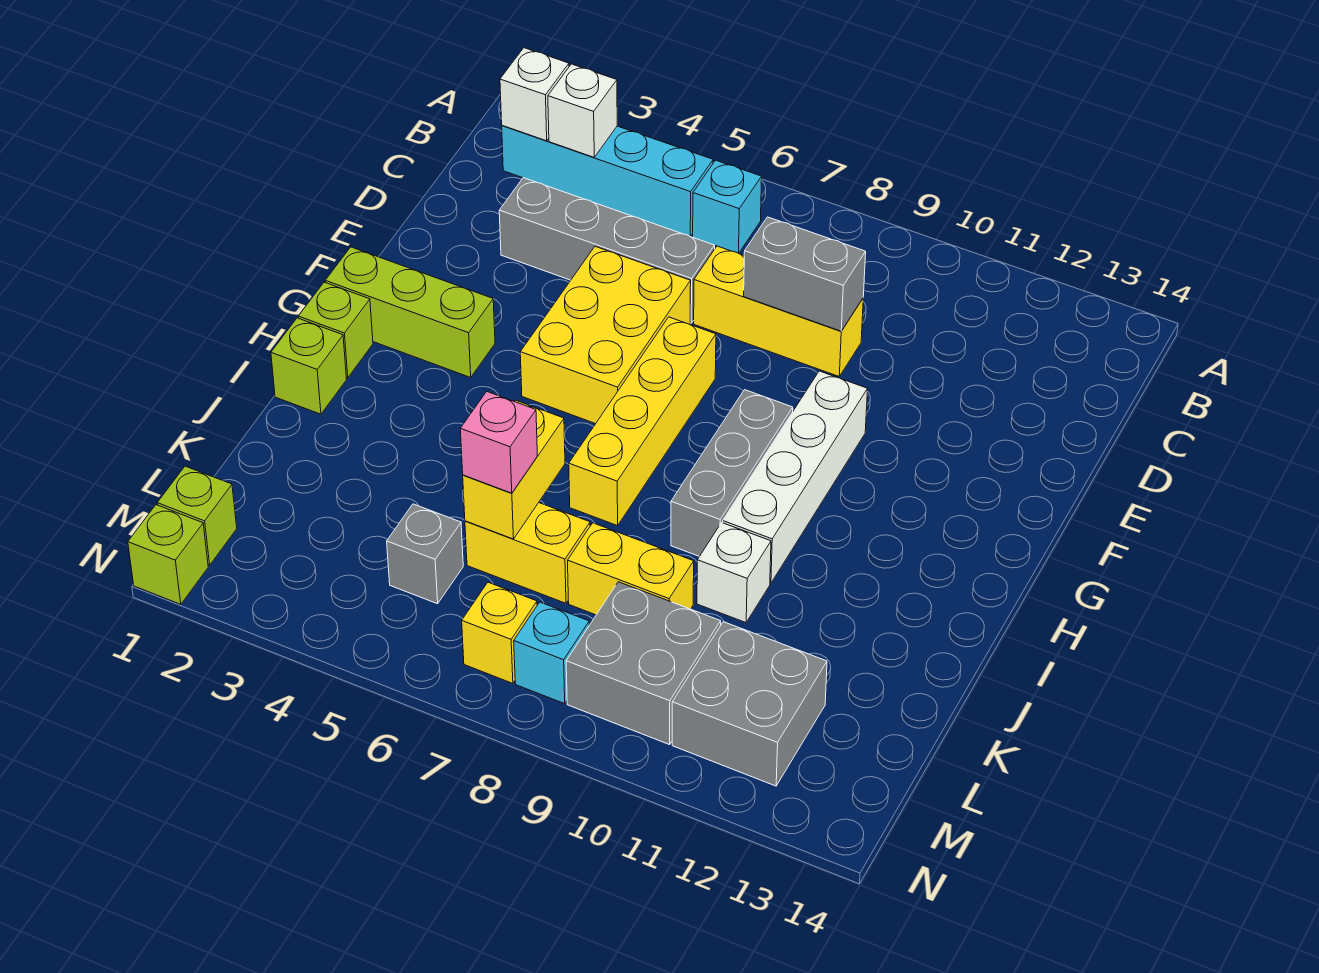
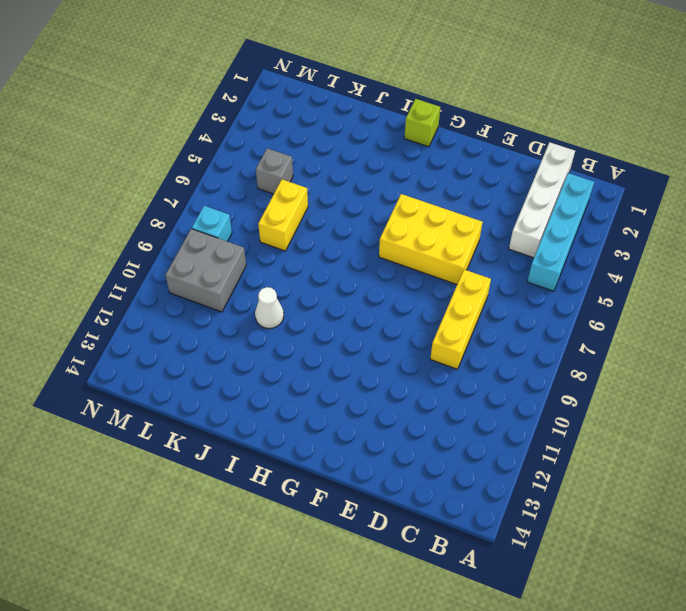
white 1x4 brick [509,142,575,258] -> white 1x4 brick turned to [723,371,868,583]
white 1x1 cone [255,287,284,328] -> white 1x1 brick [697,523,771,623]
none -> cyan 1x1 brick [693,160,762,253]
none -> grey 1x4 brick [499,178,715,323]
none -> yellow 1x4 brick [569,317,716,526]

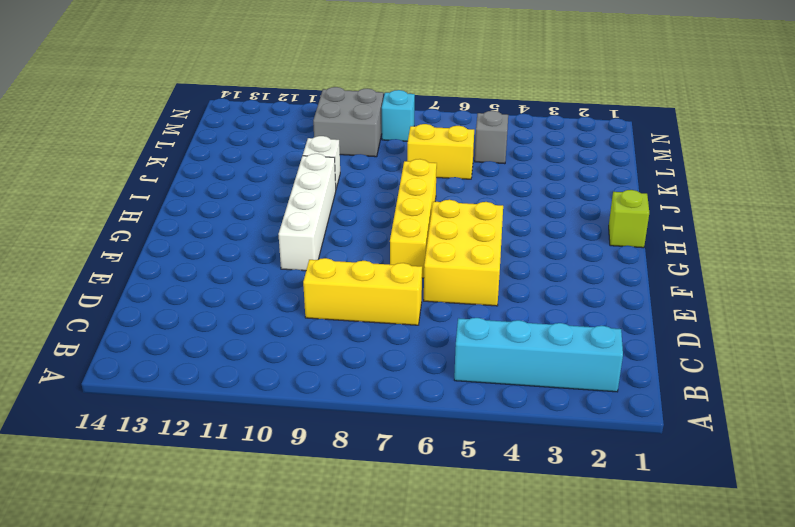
none -> cyan 1x1 brick [693,160,762,253]
none -> grey 1x4 brick [499,178,715,323]
none -> lime 1x3 brick [325,247,495,377]

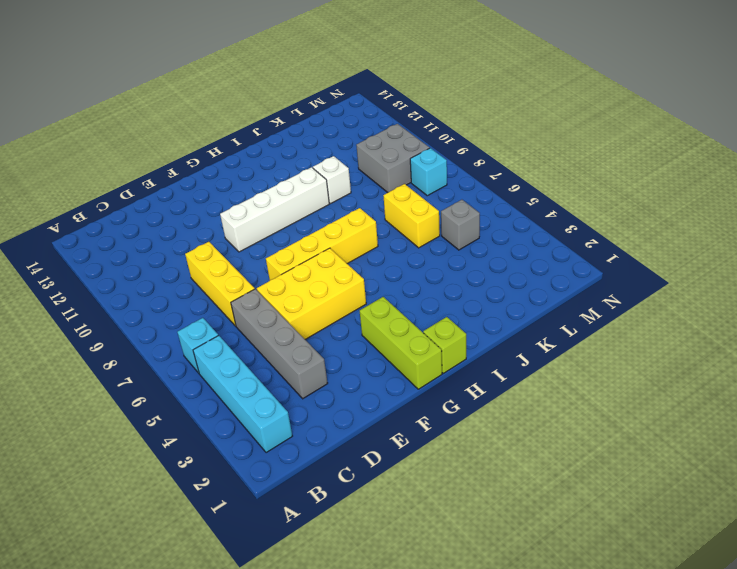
none -> grey 1x3 brick [671,390,793,556]
none -> lime 1x1 brick [271,318,347,414]
none -> yellow 1x2 brick [568,523,694,615]

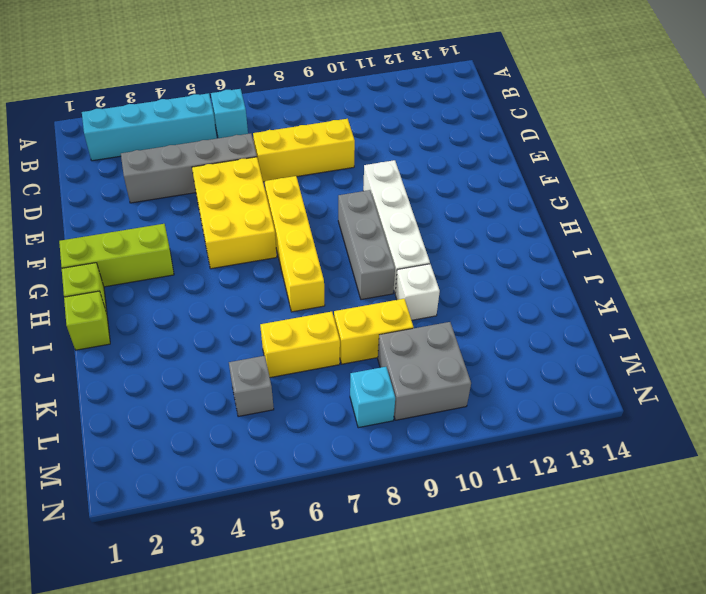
none -> grey 2x2 brick [672,622,827,786]
none -> lime 1x1 brick [157,466,237,565]
none -> yellow 1x1 brick [462,582,537,683]

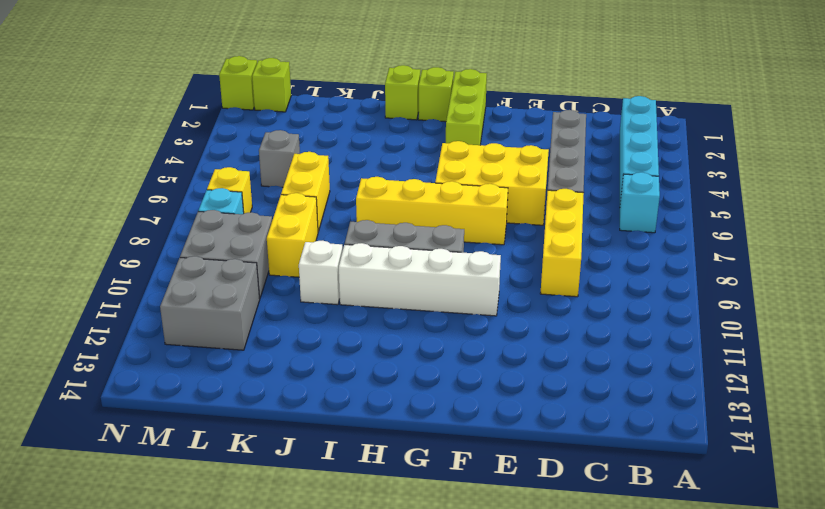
none -> white 1x1 brick [500,48,569,141]
none -> white 1x1 brick [548,64,617,157]
none -> grey 1x2 brick [744,217,866,331]

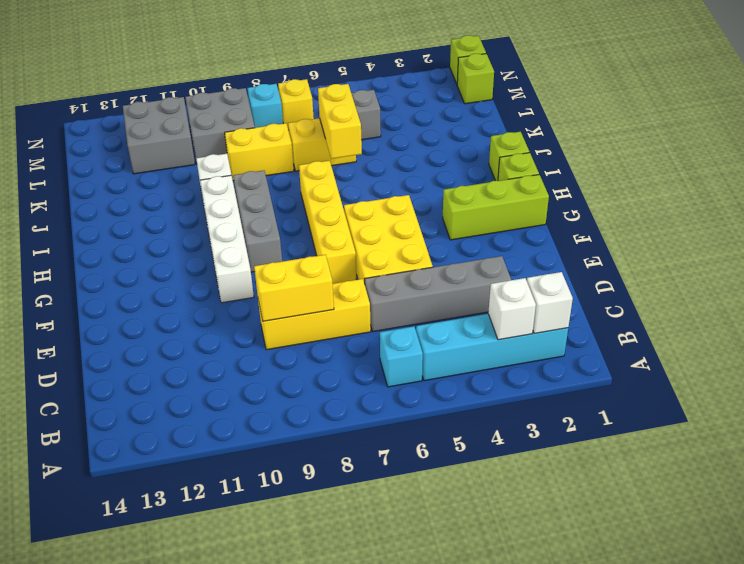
yellow 1x2 brick [254,255,334,321] -> grey 1x2 brick [744,217,866,331]
none -> pink 1x1 brick [460,392,537,493]

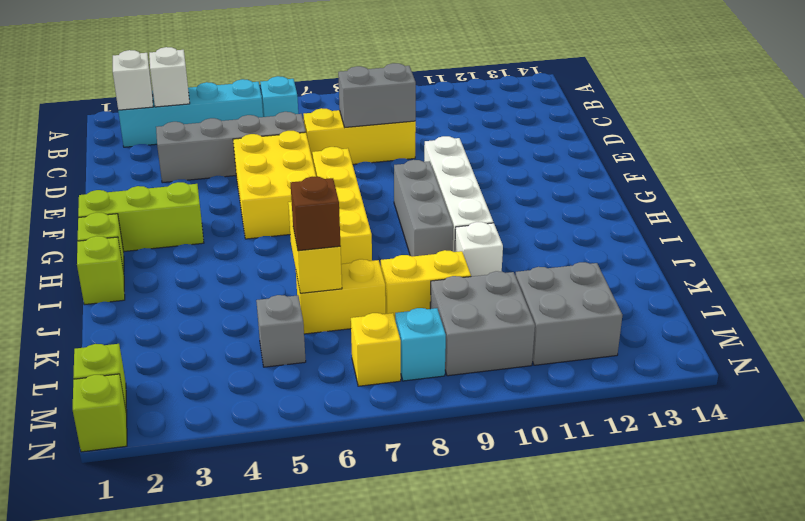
brown 1x1 brick [291,177,340,251] -> pink 1x1 brick [460,392,537,493]

